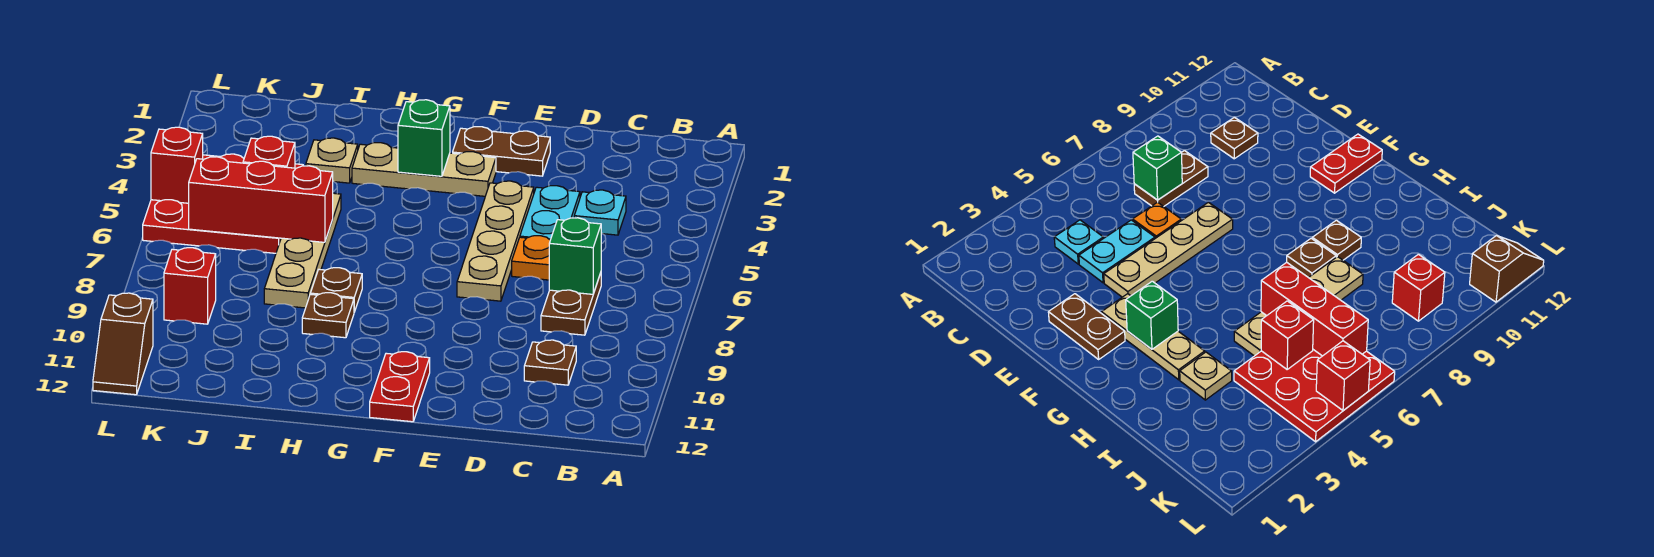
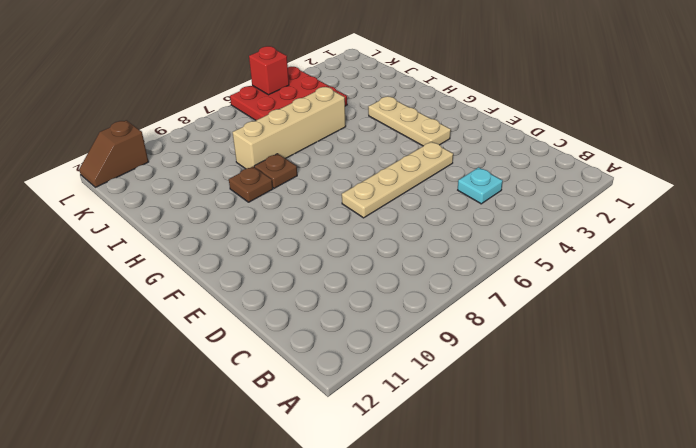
tan 1x4 brick [232,87,346,169] -> tan 1x4 plate [264,193,341,308]
none -> brown 1x2 plate [541,273,601,335]
none -> brown 1x1 plate [524,340,576,385]
none -> cyan 1x2 plate [520,186,580,240]

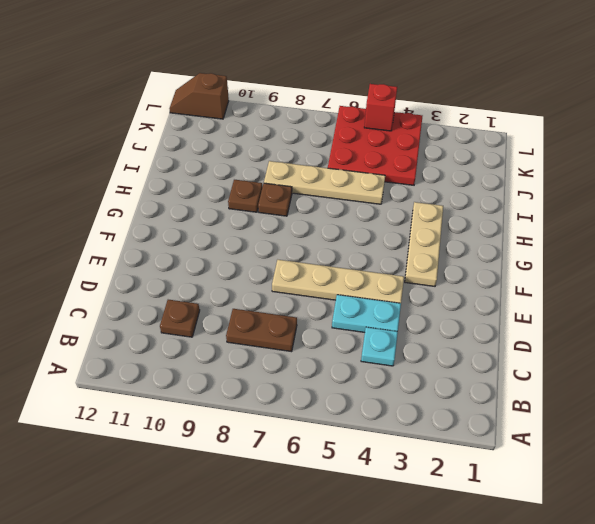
none -> orange 1x1 plate [512,236,550,280]
none -> brown 1x2 plate [453,127,550,176]
none -> red 1x2 plate [370,352,430,422]

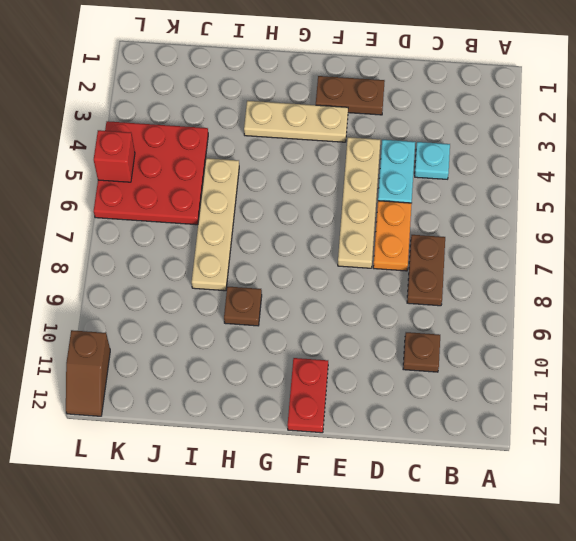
orange 1x2 plate [373,201,412,271] -> orange 1x1 plate [512,236,550,280]
none -> brown 1x1 plate [310,268,362,312]
none -> tan 1x1 plate [306,138,358,183]
none -> red 1x1 brick [164,248,216,324]

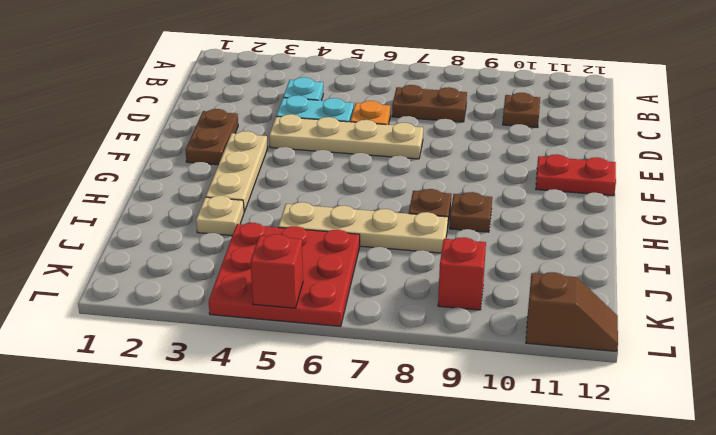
none -> green 1x1 brick [549,218,601,294]
none -> green 1x1 brick [398,100,450,176]
none -> red 1x3 brick [189,157,333,242]

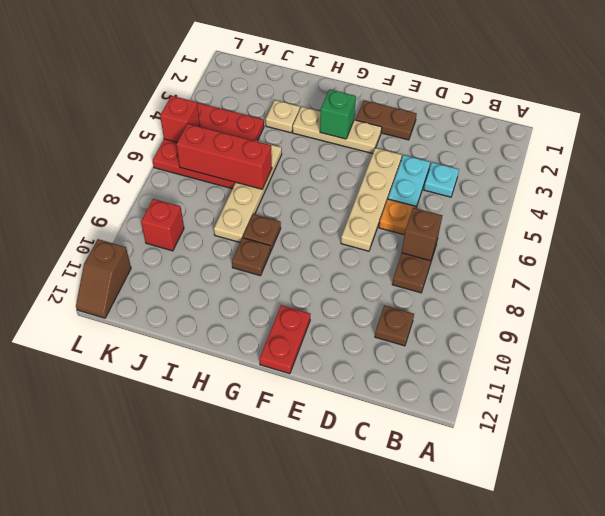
brown 1x1 brick [402,208,442,261] -> green 1x1 brick [549,218,601,294]
none -> red 1x1 brick [243,136,295,168]

